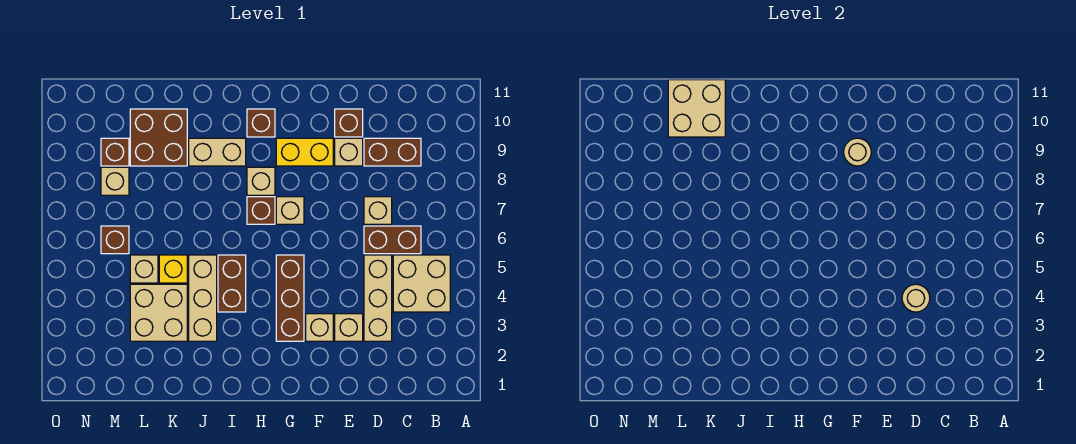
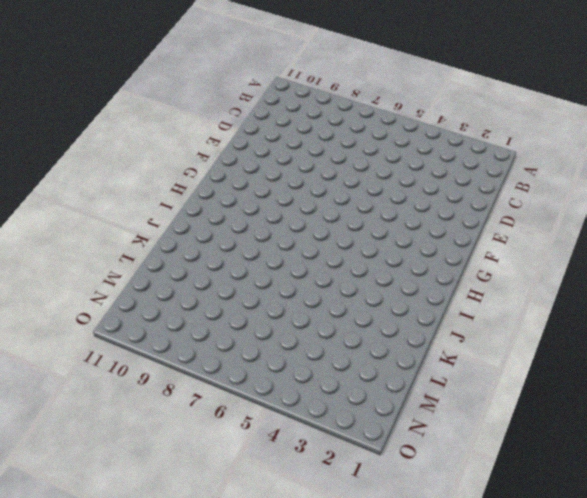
none -> tan 2x2 brick [393,255,450,312]
none -> brown 1x2 brick [364,226,421,254]
none -> brown 1x2 brick [364,138,421,166]

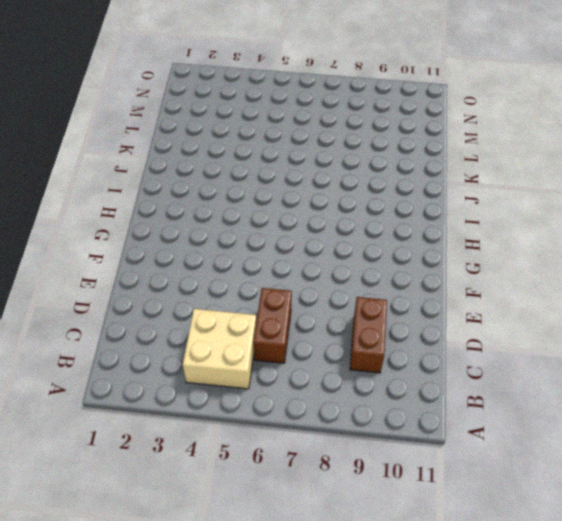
none -> tan 1x3 brick [364,255,392,341]
none -> tan 1x1 brick [364,197,392,224]
none -> tan 1x1 brick [335,314,363,341]

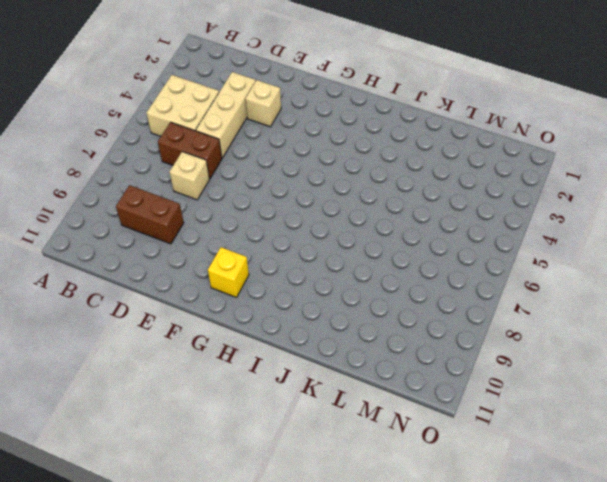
yellow 1x1 brick [208,247,249,298] -> yellow 1x1 brick moved to [159,255,187,283]
none -> tan 1x1 brick [335,138,363,166]
none -> brown 1x1 brick [335,109,363,137]
none -> tan 1x1 brick [306,314,333,341]

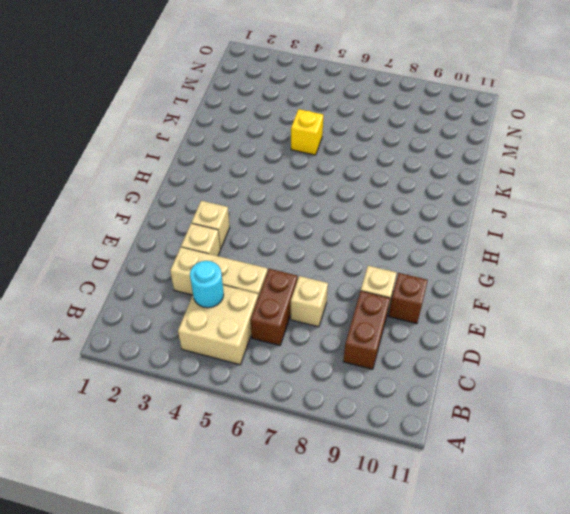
cyan 1x1 round brick [190,261,224,308] -> none
none -> yellow 1x2 brick [276,138,333,166]
none -> brown 1x3 brick [276,255,304,341]
none -> tan 1x1 brick [276,197,304,224]

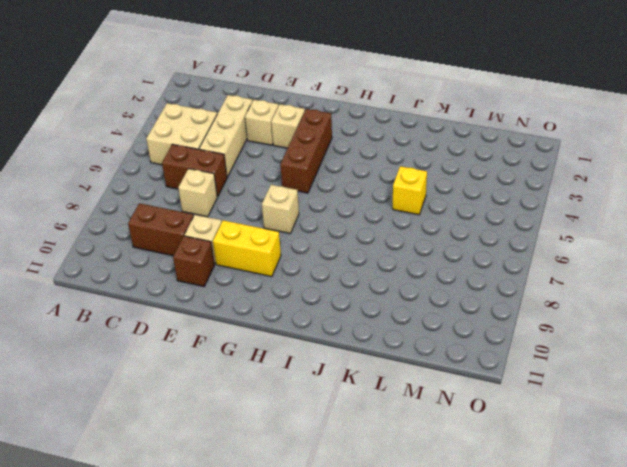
none -> brown 1x1 brick [247,197,275,224]
none -> tan 1x1 brick [247,167,275,195]
none -> brown 1x1 brick [247,109,275,137]

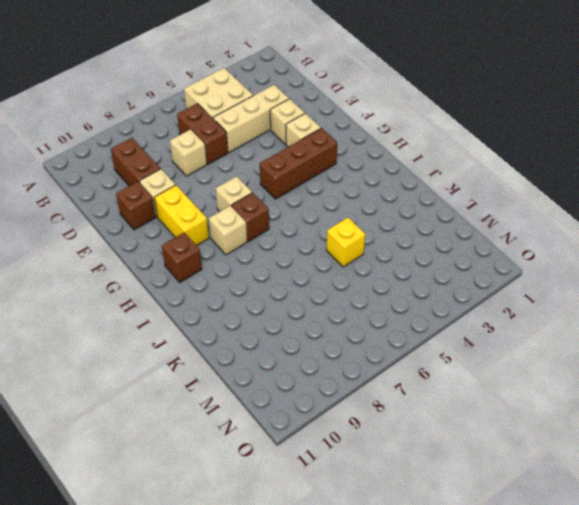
none -> brown 1x2 brick [218,255,246,312]
none -> tan 1x2 brick [189,138,246,166]
none -> tan 1x3 brick [189,255,217,341]

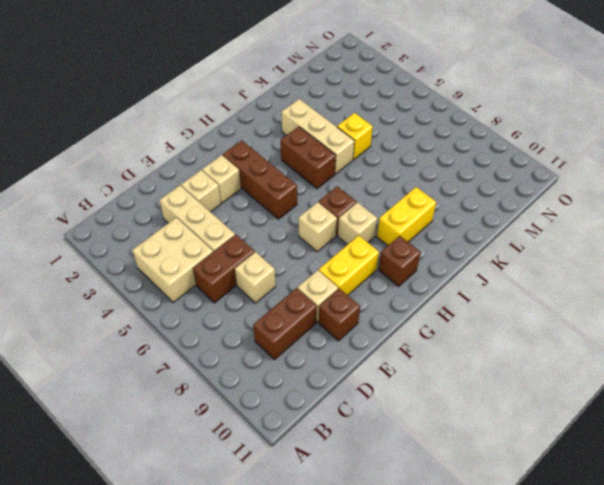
yellow 1x2 brick [377,187,436,245] -> tan 1x2 brick [189,138,246,166]
none -> tan 2x2 brick [130,284,187,341]
none -> brown 2x2 brick [130,109,187,166]
none -> tan 1x1 brick [130,255,158,283]

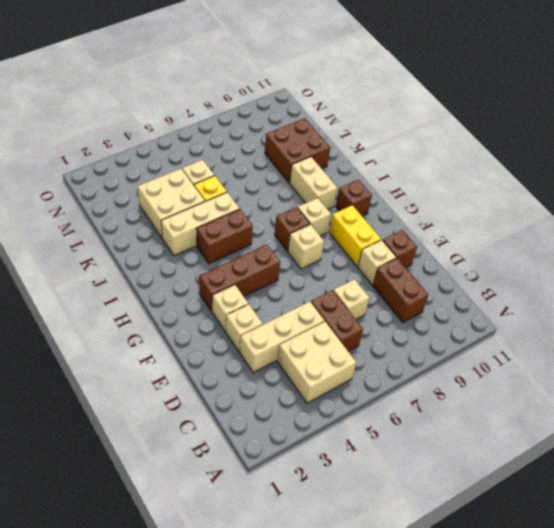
none -> brown 1x1 brick [101,226,129,254]
none -> tan 1x1 brick [101,167,129,195]
none -> brown 1x1 brick [101,138,129,166]

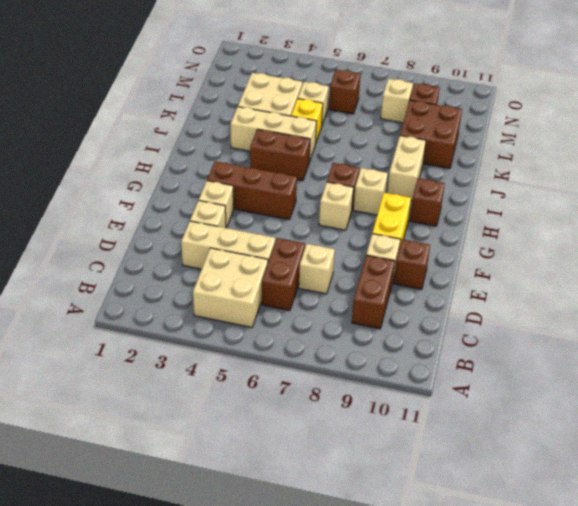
none -> tan 1x1 round brick [902,284,930,312]
none -> tan 1x1 round brick [844,138,871,166]
none -> tan 2x2 brick [668,80,725,137]

